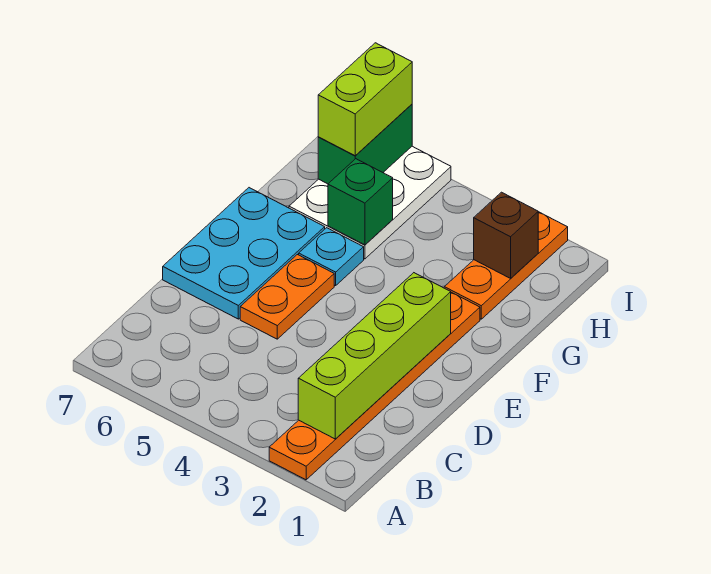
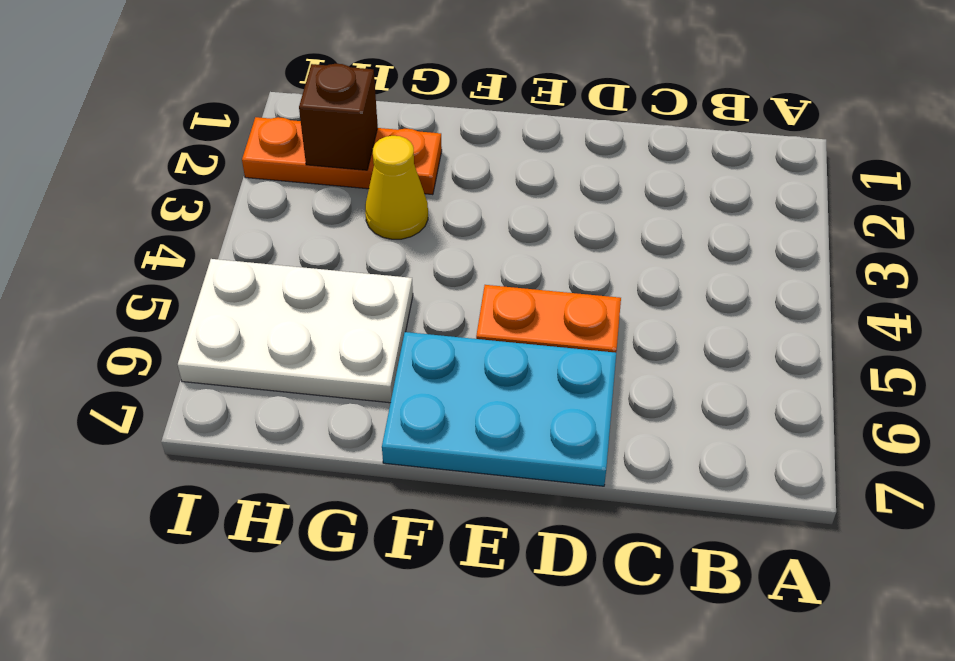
yellow 1x1 cone [365,136,428,239] -> none
none -> orange 1x6 plate [269,292,480,480]
none -> cyan 1x1 plate [299,228,364,286]

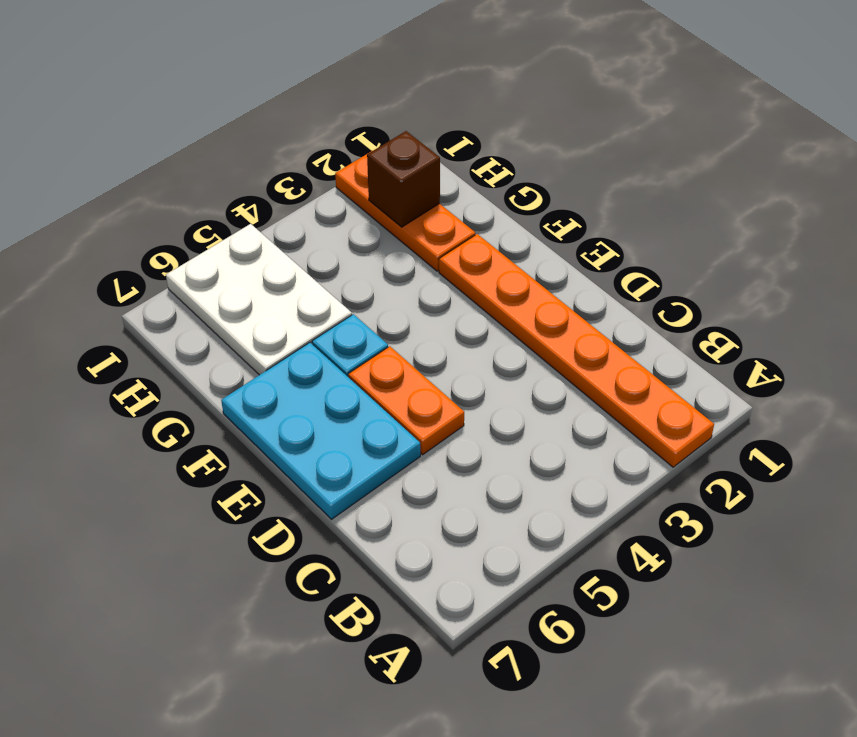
none -> lime 1x4 brick [298,273,451,439]
none -> green 1x1 brick [328,159,393,245]

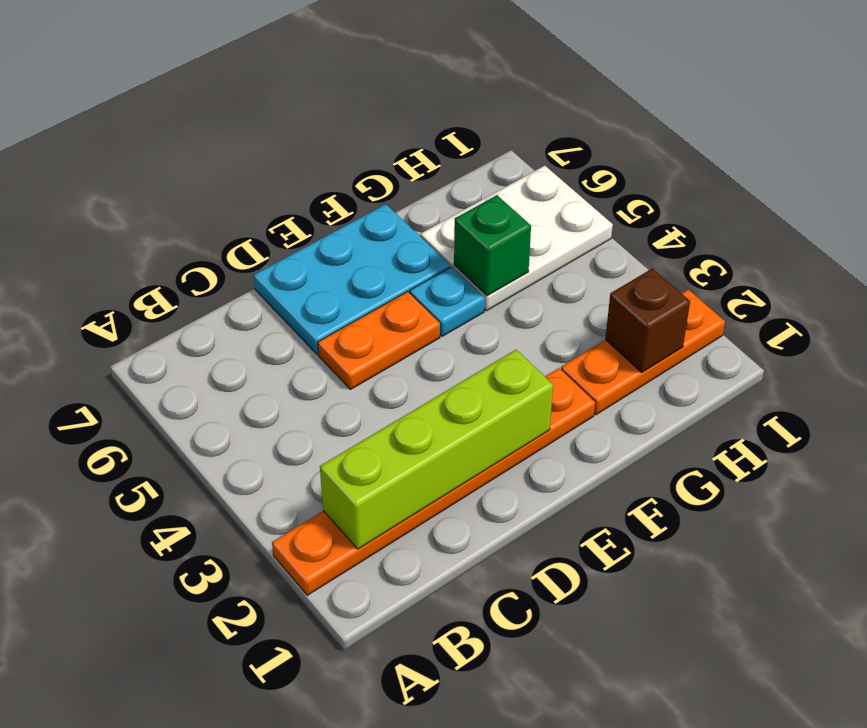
none -> green 1x2 brick [318,104,412,184]
none -> lime 1x2 brick [318,43,412,156]

